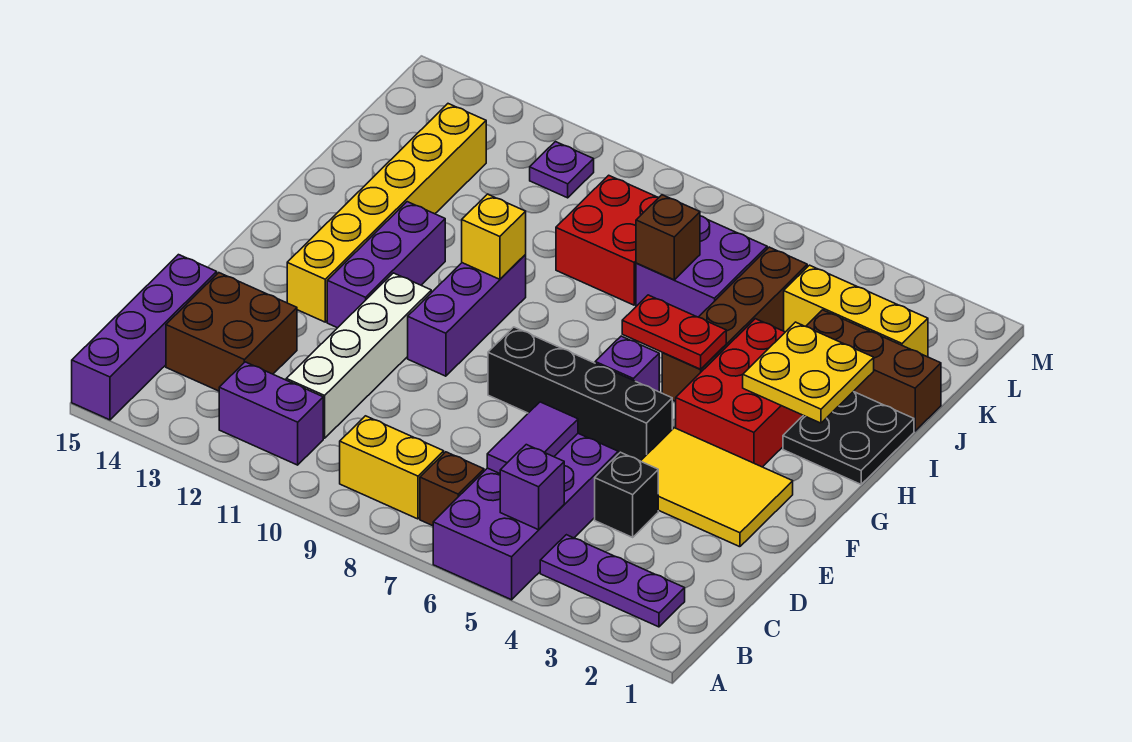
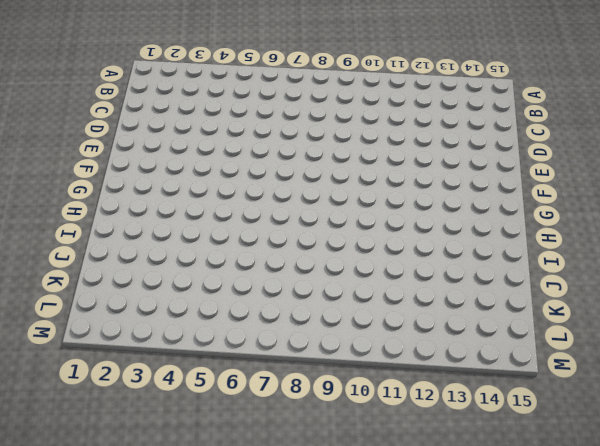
none -> purple 2x4 brick [433,434,618,600]
none -> purple 1x4 brick [72,255,217,420]
none -> purple 1x3 plate [540,535,685,627]

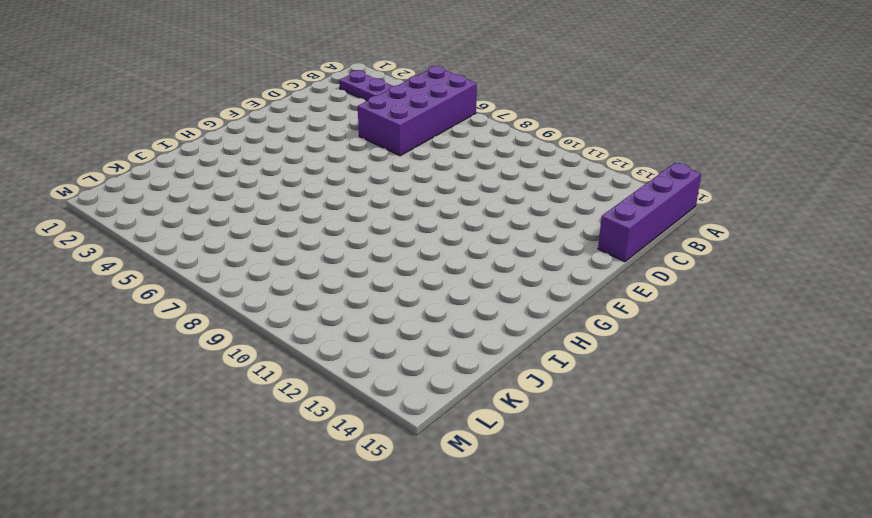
none -> brown 1x1 brick [420,452,484,526]
none -> yellow 1x2 brick [340,416,444,519]
none -> purple 1x2 brick [219,362,323,465]

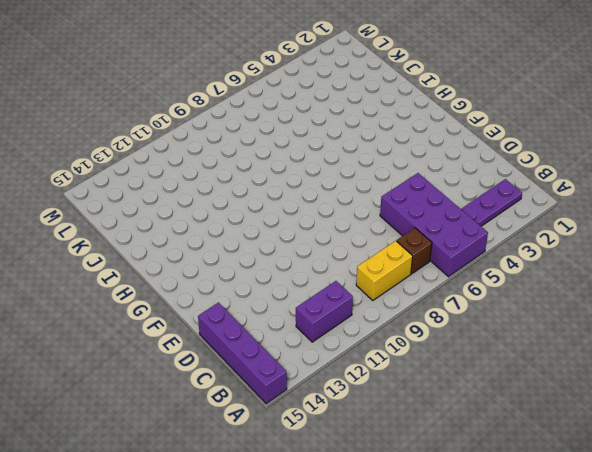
none -> white 1x4 brick [286,273,431,438]
none -> brown 2x2 brick [166,273,297,391]
none -> black 1x1 brick [595,452,658,537]

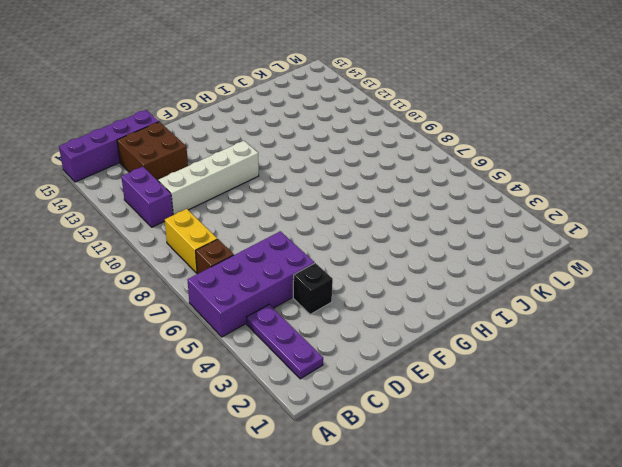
none -> yellow 2x3 tile [641,428,793,547]
none -> black 1x4 brick [488,327,672,461]
none -> purple 1x3 brick [408,255,526,376]

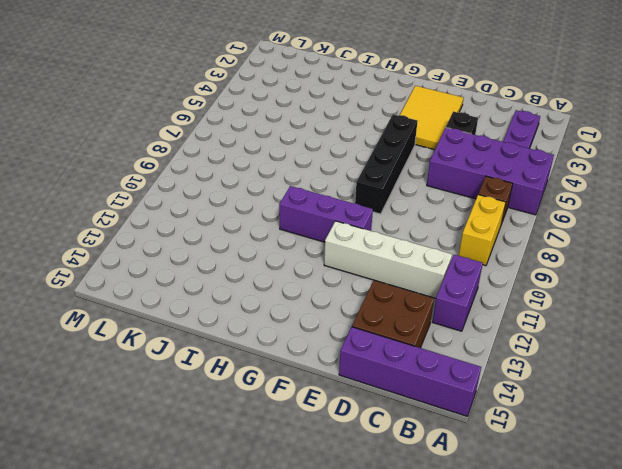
none -> purple 1x3 brick [327,202,445,328]
none -> yellow 1x6 brick [287,104,486,322]
none -> red 2x3 brick [676,319,803,467]

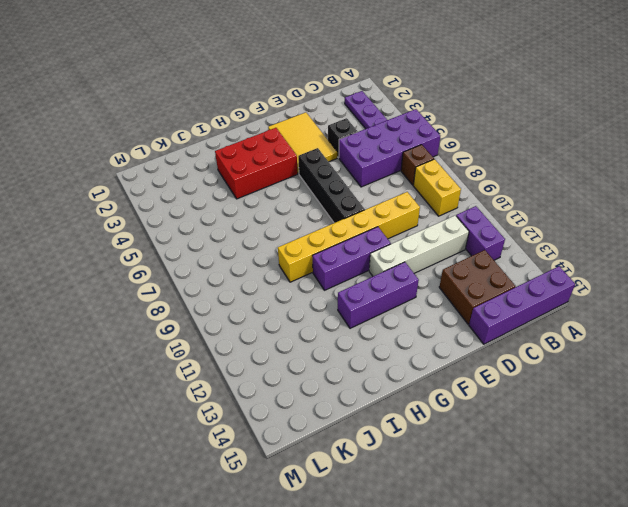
yellow 1x6 brick [278,192,420,282] -> yellow 1x6 brick moved to [287,104,486,322]
none -> purple 1x1 brick [595,336,659,392]
none -> black 2x2 plate [783,391,914,484]
none -> brown 1x4 brick [662,247,807,402]

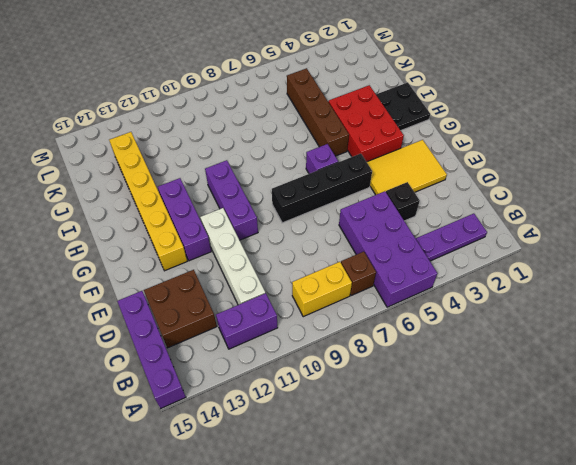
none -> brown 1x3 brick [806,310,941,431]
none -> purple 2x2 brick [636,216,767,317]
none -> red 2x2 brick [556,175,659,305]

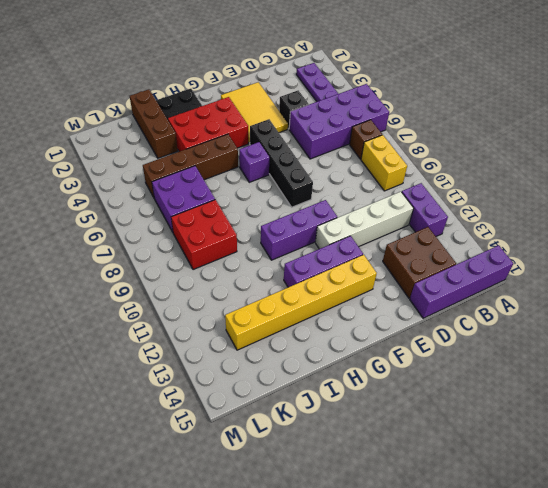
none -> yellow 1x3 brick [784,265,928,357]
none -> purple 1x1 plate [530,142,594,198]
none -> purple 1x1 brick [500,445,564,530]

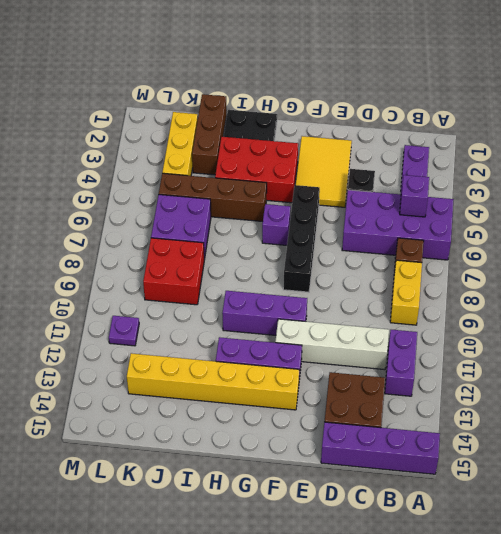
none -> purple 1x2 tile [487,402,578,473]
none -> yellow 2x2 plate [743,322,874,423]
none -> red 1x2 plate [622,295,726,369]

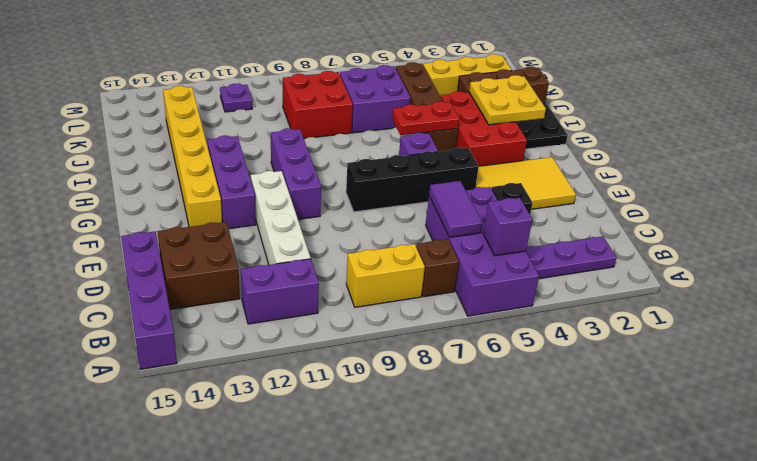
none -> yellow 1x1 brick [462,194,526,279]
none -> brown 1x1 brick [636,195,700,280]

